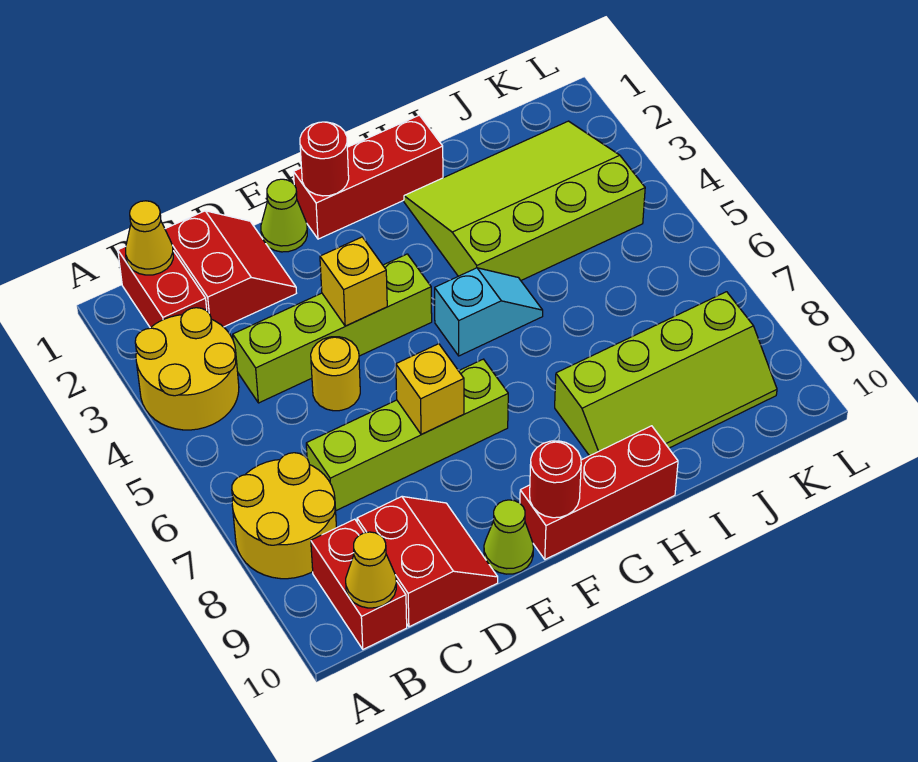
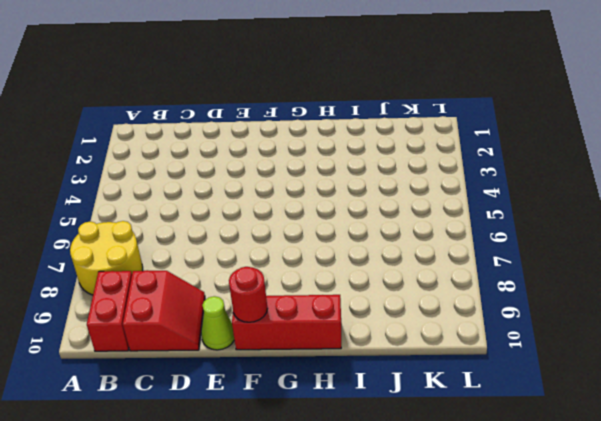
none -> yellow 2x2 round brick [135,308,239,430]
none -> red 1x2 brick [118,246,207,328]
none -> red 2x2 slope [165,211,296,327]

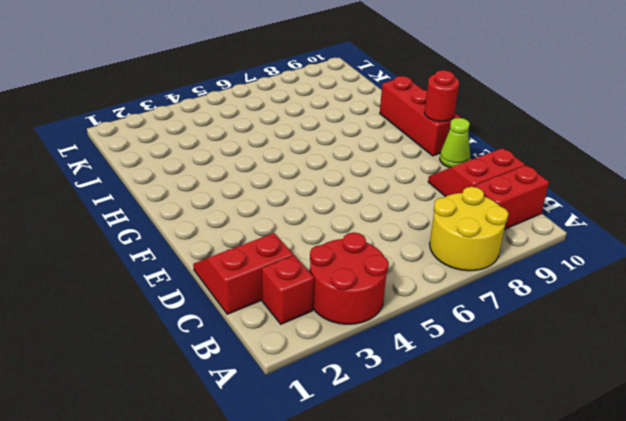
red 2x2 round brick [310,232,389,324] -> yellow 2x2 round brick [135,308,239,430]
red 1x1 brick [262,255,314,324] -> red 1x2 brick [118,246,207,328]
none -> lime 1x4 brick [233,254,432,403]
none -> lime 1x4 brick [306,359,508,510]
none -> yellow 1x1 round brick [311,337,360,411]

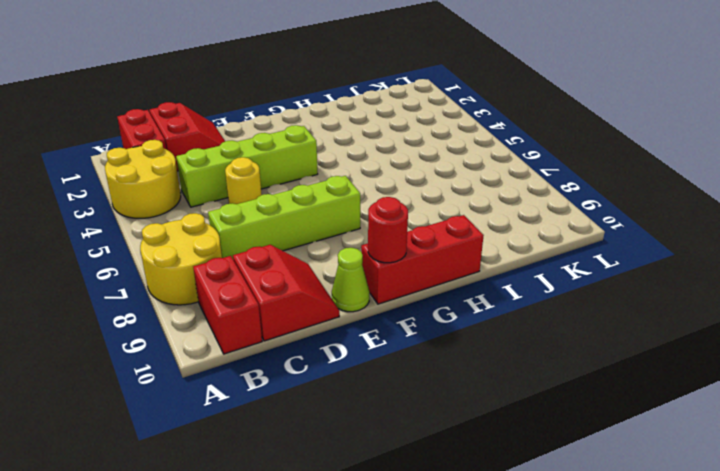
none -> lime 1x1 cone [261,179,307,252]
none -> red 1x3 brick [294,115,443,239]
none -> cyan 1x2 slope [435,268,543,356]

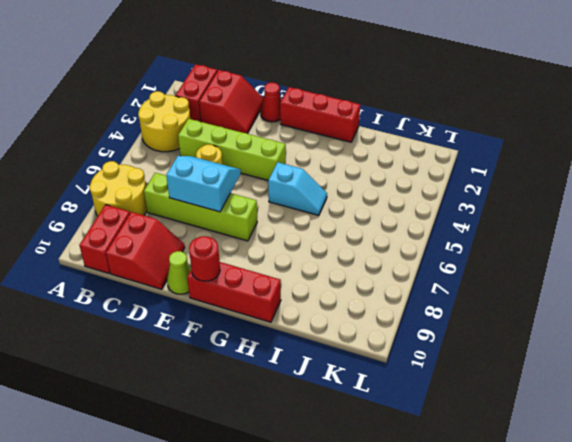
cyan 2x2 slope [166,156,241,212] -> yellow 1x1 brick [396,344,464,435]
red 1x1 cone [260,82,281,122] -> lime 1x1 cone [261,179,307,252]
none -> lime 3x4 slope [404,121,645,280]
none -> lime 2x4 slope [555,292,777,456]
none -> yellow 1x1 cone [126,201,173,275]

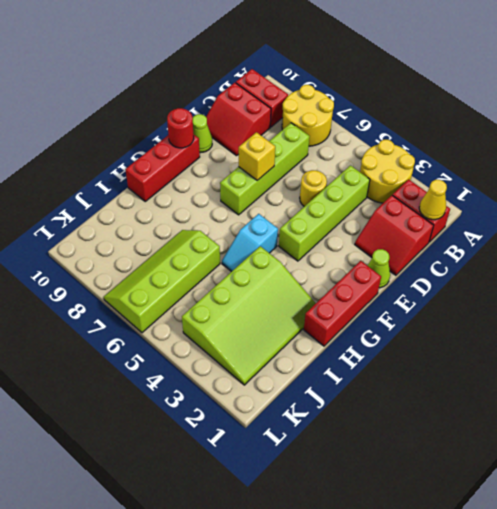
lime 2x4 slope [104,230,220,333] -> lime 2x4 slope moved to [555,292,777,456]
none -> yellow 1x1 cone [346,532,396,608]
none -> yellow 1x1 brick [320,237,387,326]
none -> red 1x1 round brick [300,122,349,196]

